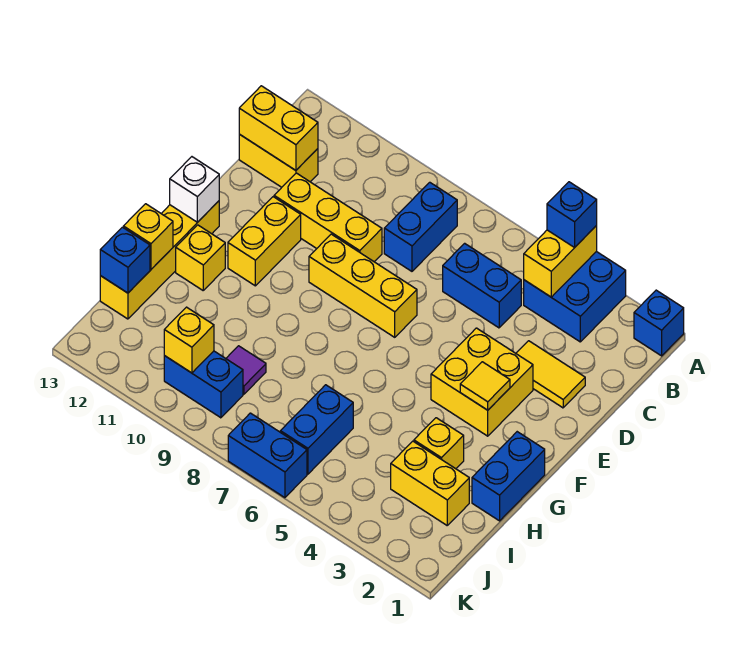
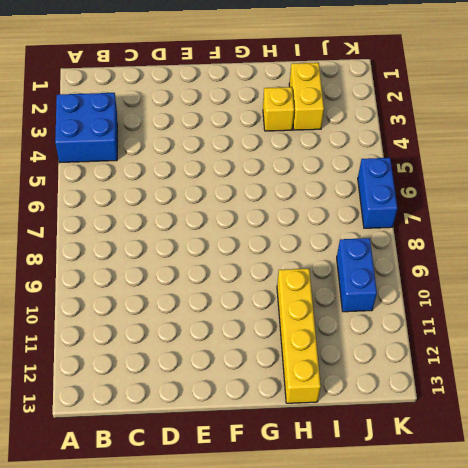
yellow 1x4 brick [277,269,321,403] -> yellow 1x4 brick turned to [100,201,219,319]
none -> blue 1x1 brick [634,290,684,356]
none -> blue 1x2 brick [384,182,457,271]
none -> blue 1x2 brick [443,243,521,328]

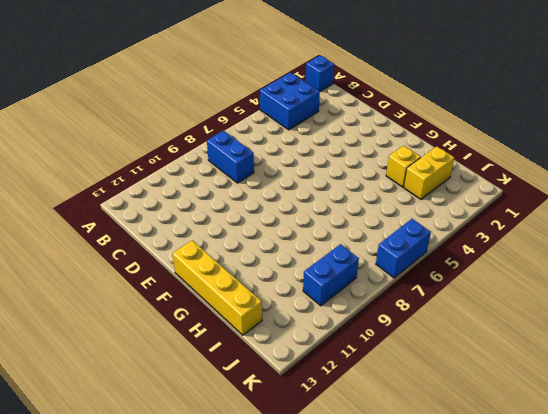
none -> blue 1x2 brick [443,243,521,328]
none -> yellow 1x2 brick [239,134,318,187]
none -> yellow 1x2 tile [516,341,585,408]

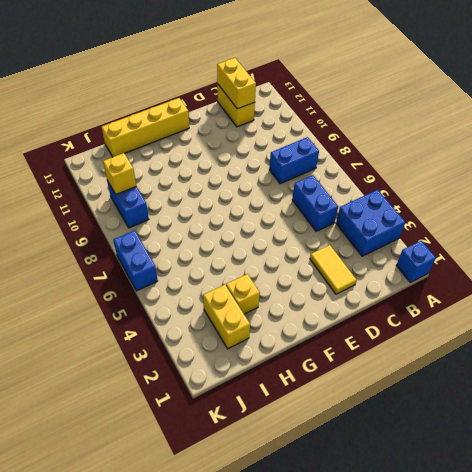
none -> yellow 1x3 brick [274,173,382,262]
none -> yellow 2x2 brick [431,328,533,436]
none -> yellow 1x3 brick [309,234,417,337]

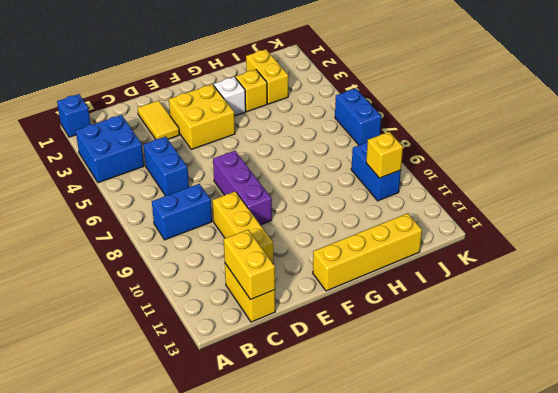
purple 1x3 brick [213,151,272,225] -> yellow 1x3 brick [309,234,417,337]
white 1x1 brick [214,77,246,116] -> white 1x1 brick moved to [170,157,219,222]
none -> yellow 1x2 brick [228,197,301,286]
none -> blue 1x2 brick [472,432,545,521]
none -> yellow 1x1 brick [176,225,225,290]

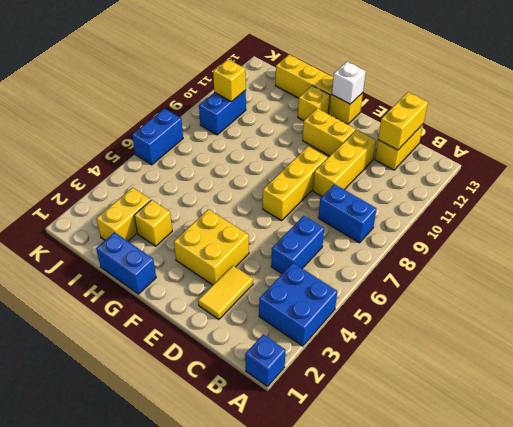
none -> blue 1x2 brick [280,385,353,474]
none -> purple 1x1 tile [226,346,266,394]
none -> yellow 1x2 brick [524,226,597,297]

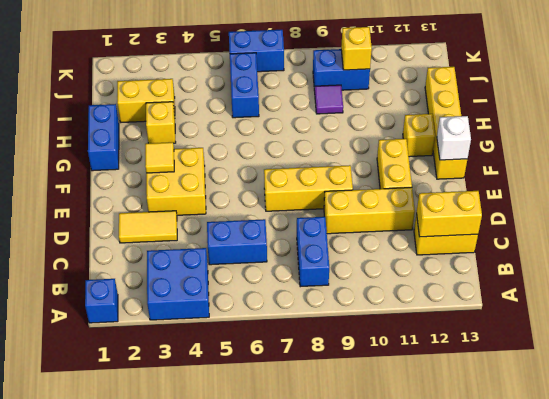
none -> yellow 1x2 brick [524,226,597,297]
none -> yellow 1x1 brick [123,204,173,269]
none -> blue 1x1 brick [100,227,150,293]

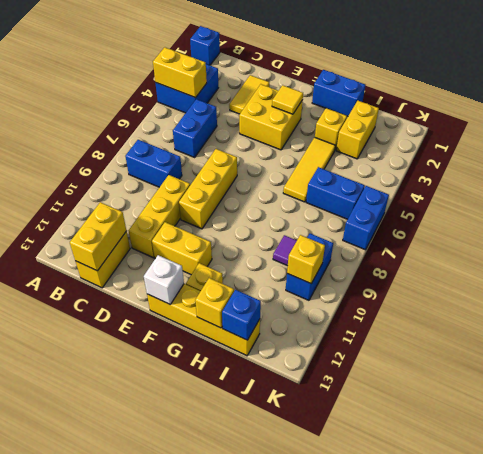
yellow 1x3 tile [283,137,335,202] -> none
none -> blue 1x1 brick [547,182,597,247]

